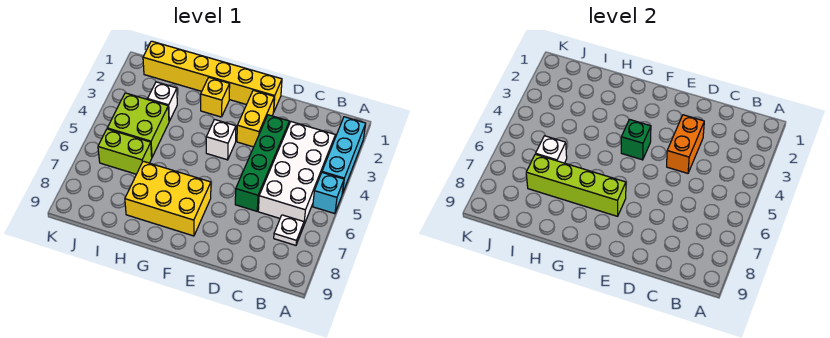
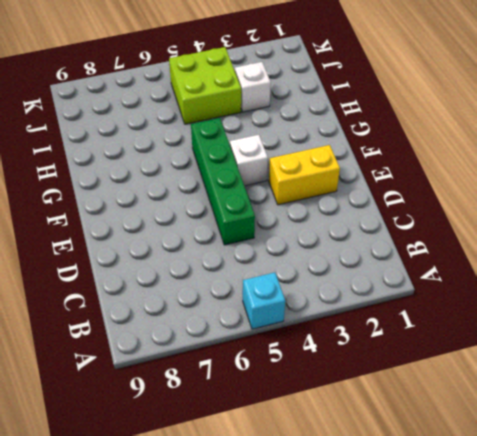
green 1x4 brick [191,118,255,245] -> green 1x4 brick turned to [235,115,289,211]
none -> cyan 1x3 brick [322,117,366,194]
none -> white 2x4 brick [258,122,335,224]
none -> white 1x1 plate [274,215,304,245]

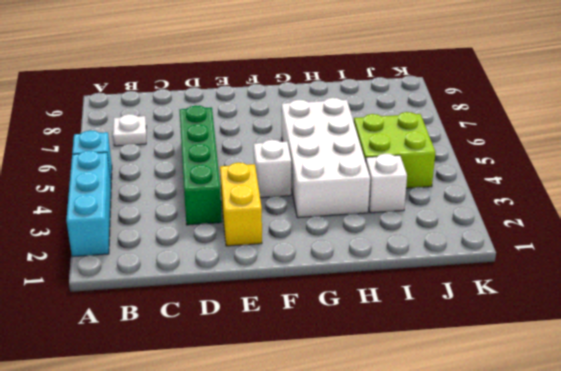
white 2x4 brick [282,98,370,218] -> white 2x4 brick moved to [258,122,335,224]
none -> yellow 1x6 brick [143,41,282,111]
none -> yellow 2x3 brick [125,161,211,236]
none -> yellow 1x1 brick [201,78,230,117]

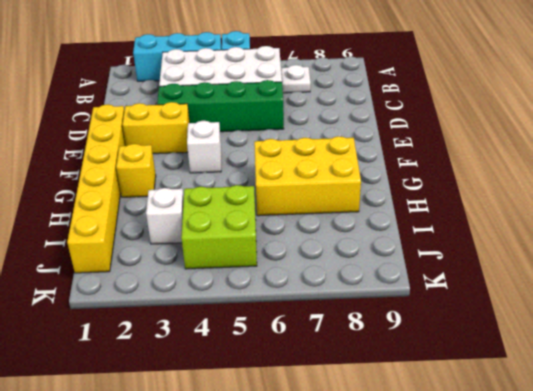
yellow 2x3 brick [254,136,361,216] -> yellow 2x3 brick turned to [125,161,211,236]
none -> lime 1x2 brick [98,129,152,174]
none -> orange 1x2 brick [667,115,704,173]
none -> green 1x1 brick [621,120,651,160]

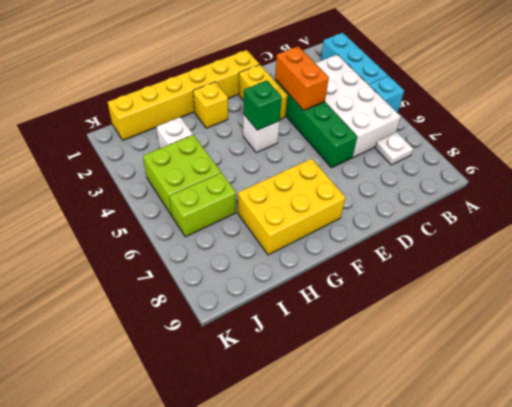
none -> lime 1x4 brick [526,154,626,216]
none -> white 1x1 brick [536,136,567,163]

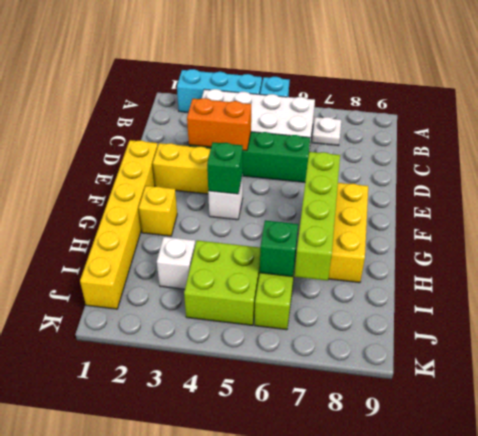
green 1x1 brick [260,221,298,277] -> white 1x1 brick [536,136,567,163]

